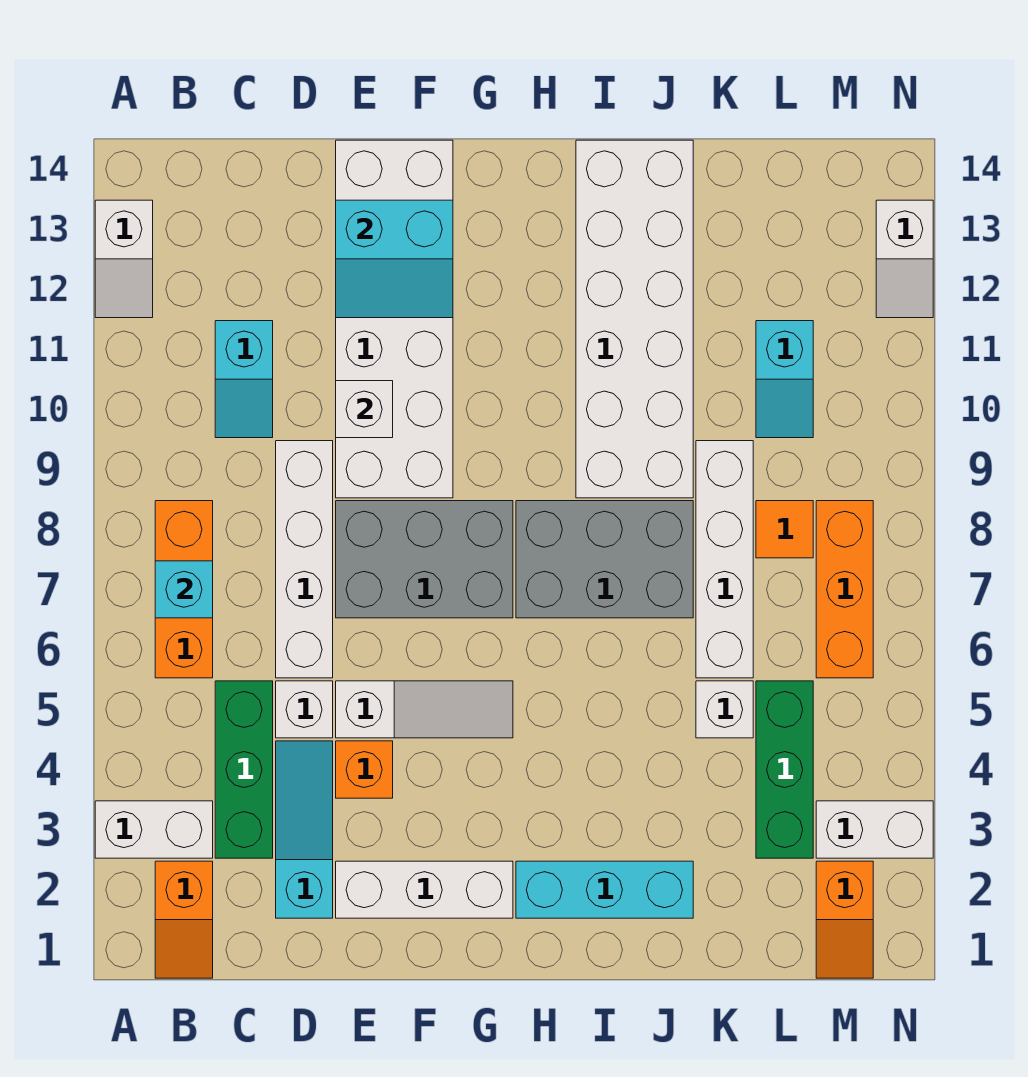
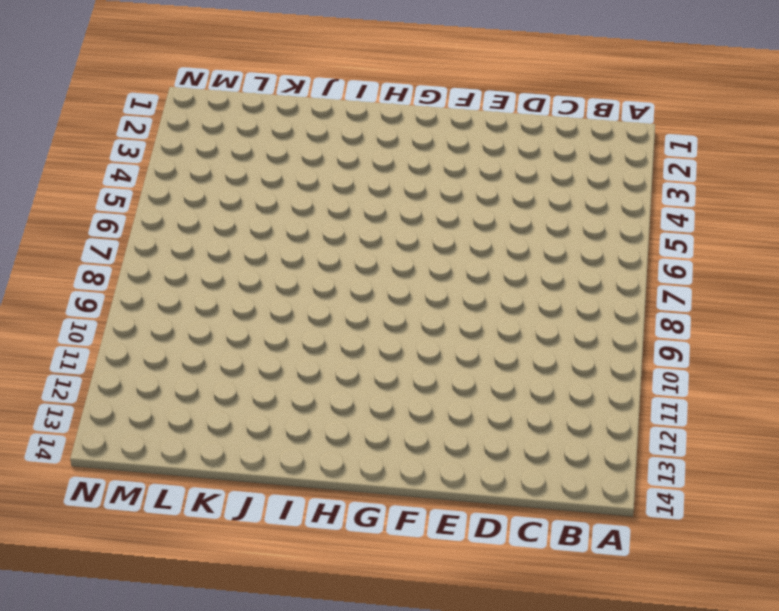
none -> white 1x2 brick [95,801,213,858]
none -> white 1x2 slope [95,200,153,318]
none -> orange 1x2 slope [155,861,213,978]

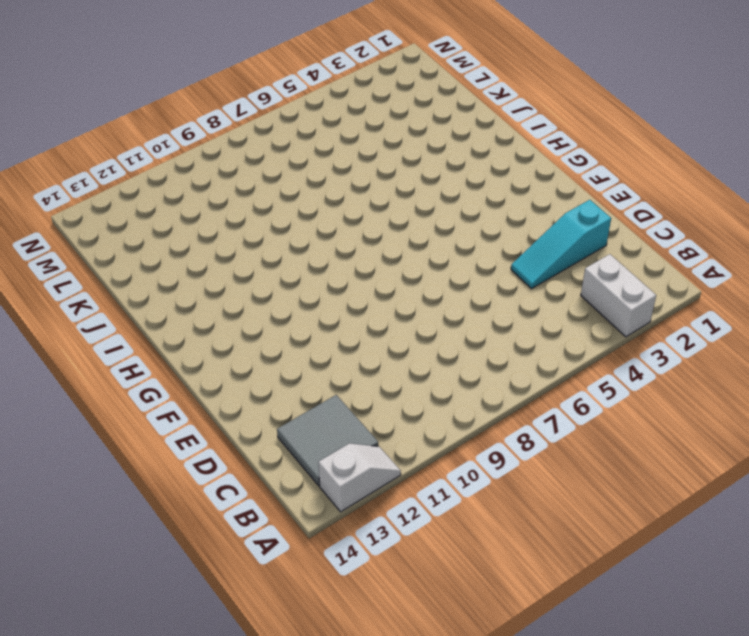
grey 2x2 tile [277,395,378,486] -> none
none -> orange 1x2 slope [155,861,213,978]
none -> orange 1x3 brick [155,501,213,678]
none -> green 1x3 brick [215,681,273,858]

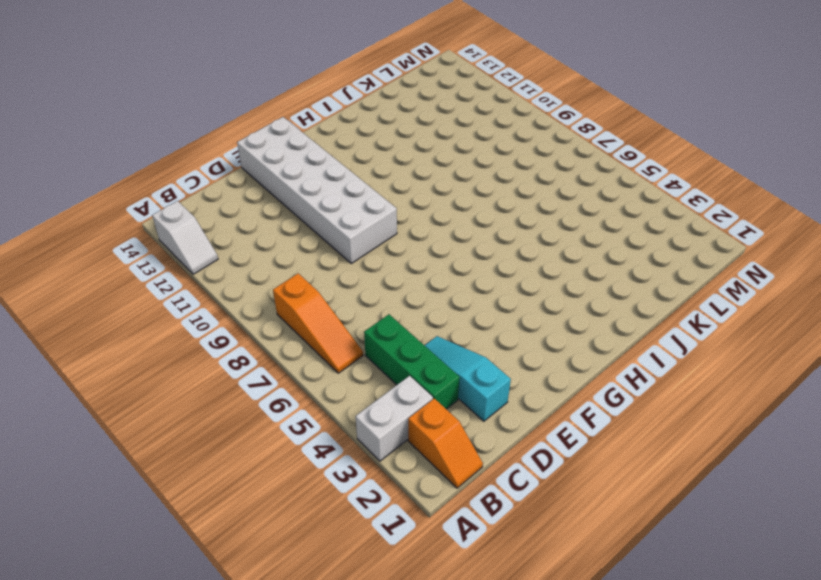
orange 1x3 slope [273,273,363,373] -> orange 1x3 brick [155,501,213,678]
none -> cyan 1x2 slope [215,321,273,438]
none -> white 1x1 brick [276,681,333,738]
none -> white 1x4 brick [276,441,333,678]

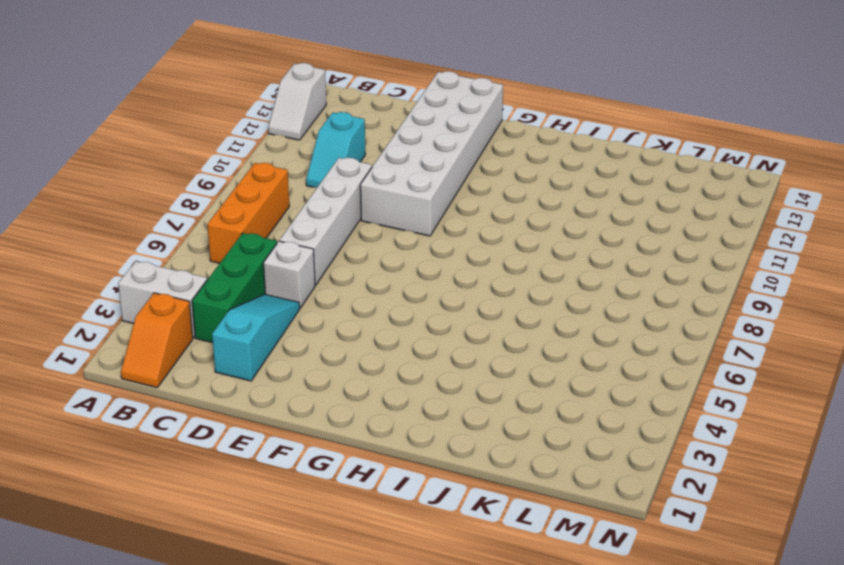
none -> white 1x3 brick [336,861,513,918]
none -> orange 1x1 brick [336,741,393,798]
none -> white 1x3 slope [336,681,513,738]

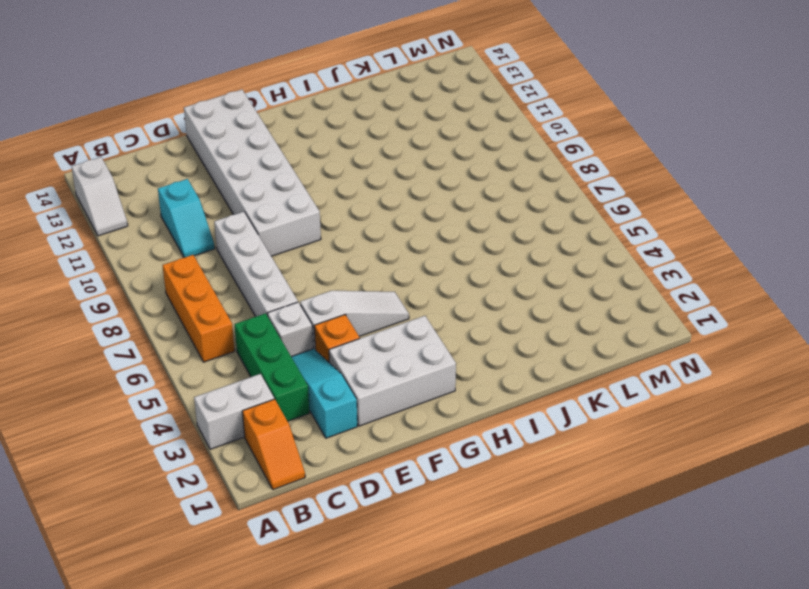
white 2x3 brick [329,316,456,426] -> white 1x3 brick [336,861,513,918]
none -> grey 2x3 brick [336,501,513,618]
none -> cyan 1x3 brick [516,861,693,918]
none -> grey 2x3 brick [516,501,693,618]

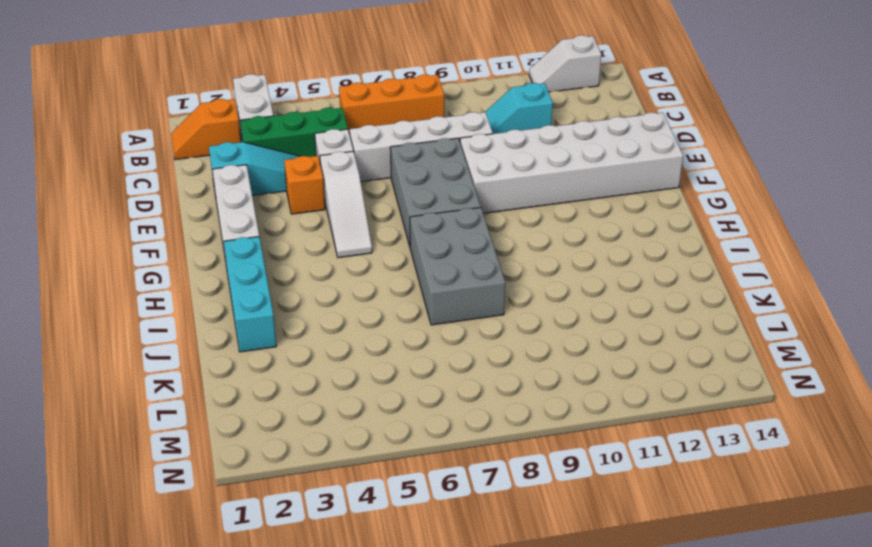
none -> white 2x6 brick [576,140,693,498]
none -> white 1x1 brick [696,681,753,738]
none -> white 1x4 brick [696,441,753,678]

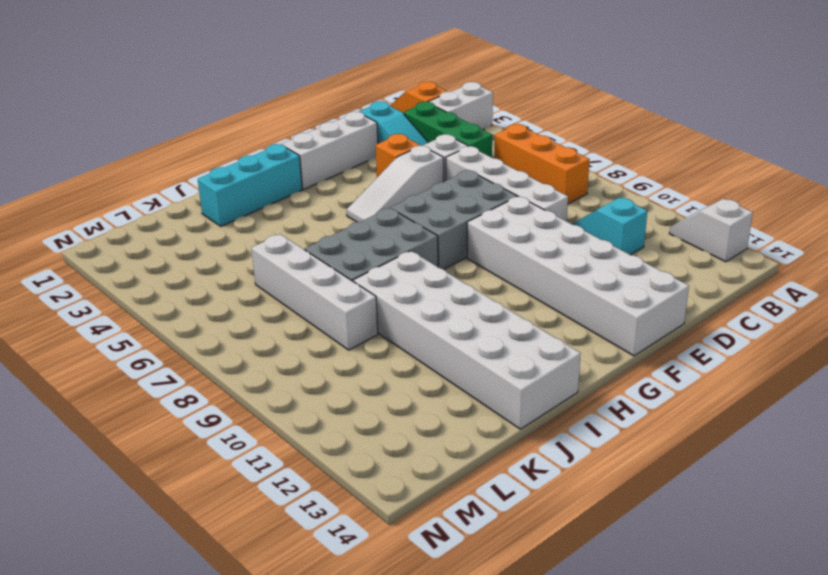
none -> white 1x1 brick [696,681,753,738]
none -> green 1x3 brick [756,681,813,858]
none -> orange 1x1 tile [756,501,813,558]

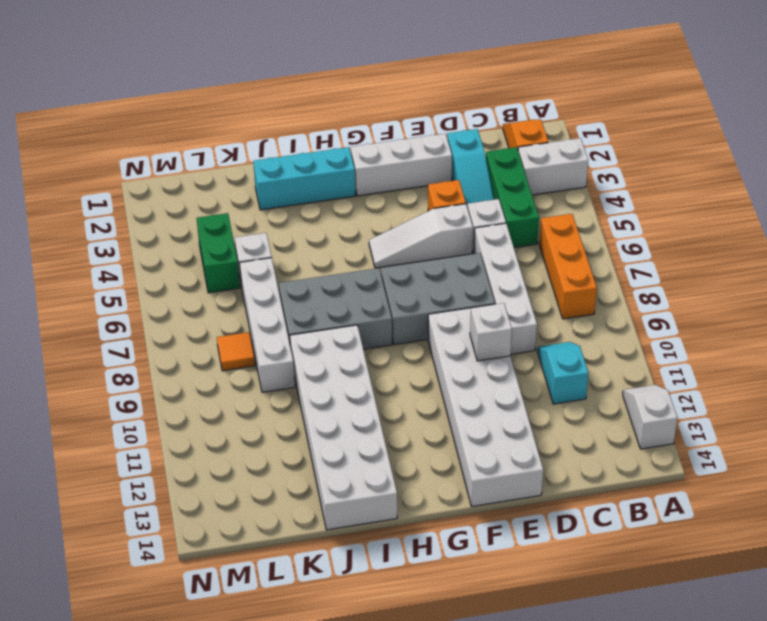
green 1x2 brick [196,213,240,293] -> green 1x3 brick [756,681,813,858]
none -> cyan 1x2 slope [756,321,813,438]
none -> orange 1x2 slope [816,861,873,978]
none -> white 1x2 brick [816,801,933,858]

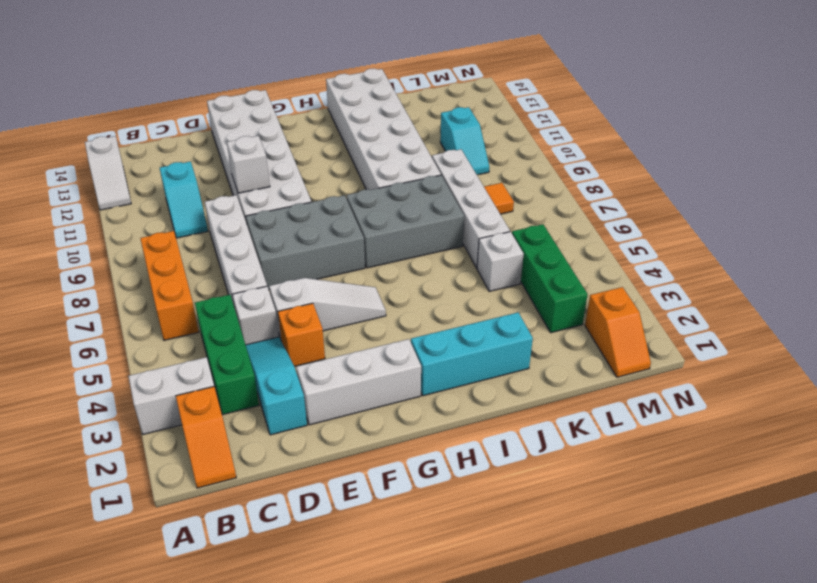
none -> white 1x2 brick [816,801,933,858]
none -> orange 1x3 brick [816,501,873,678]
none -> white 1x2 slope [876,200,933,318]

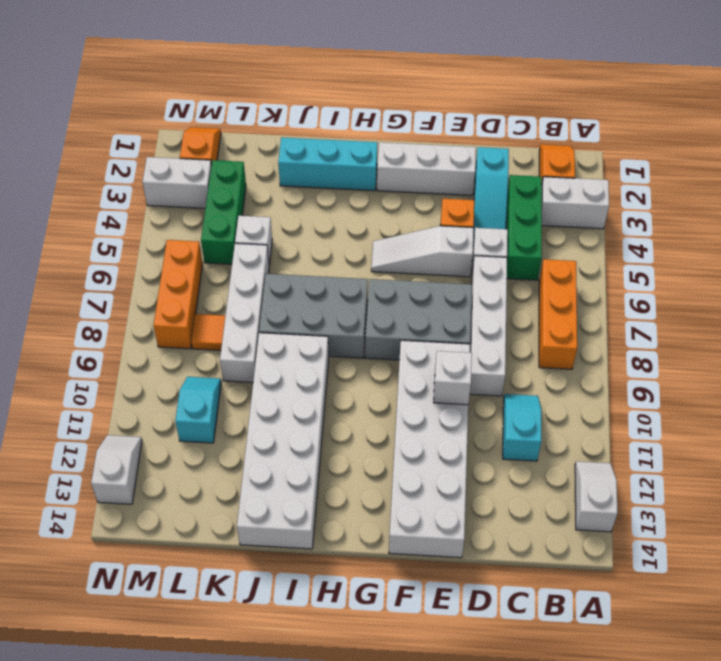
none -> cyan 1x1 brick [155,561,213,618]
none -> cyan 2x2 slope [336,200,453,318]

